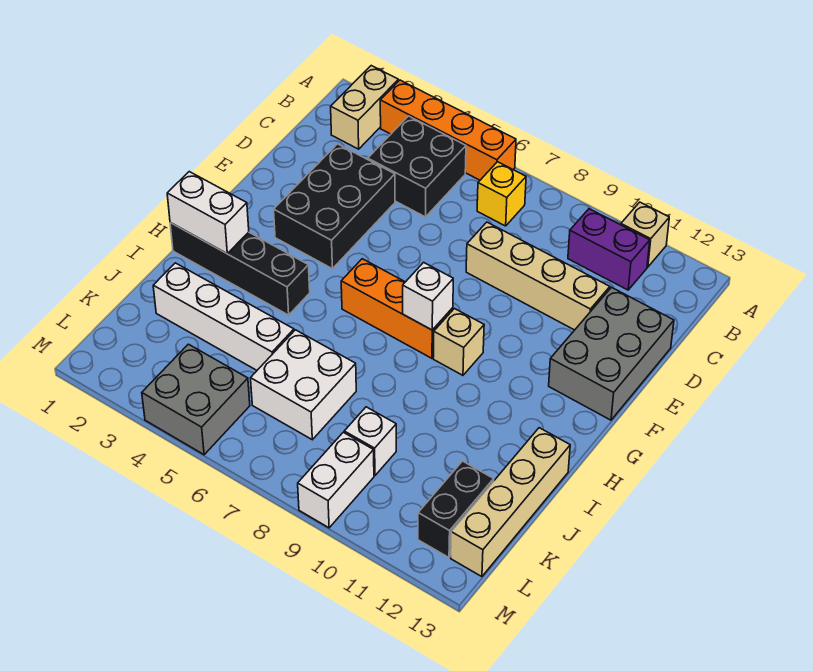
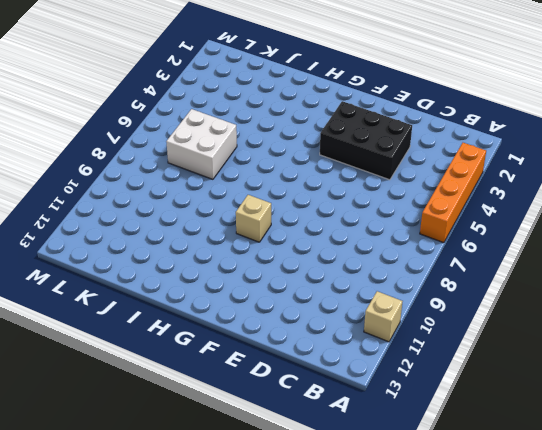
none -> tan 1x2 brick [331,66,398,149]
none -> black 2x2 brick [368,116,466,217]
none -> yellow 1x1 brick [477,162,526,226]

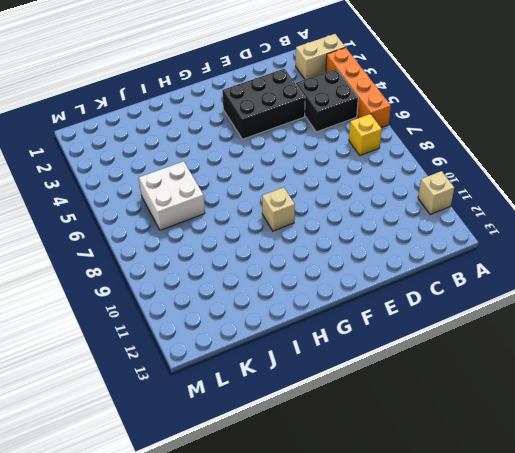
none -> purple 1x2 brick [568,209,650,290]
none -> tan 1x4 brick [466,222,610,330]
none -> grey 2x3 brick [549,287,674,420]

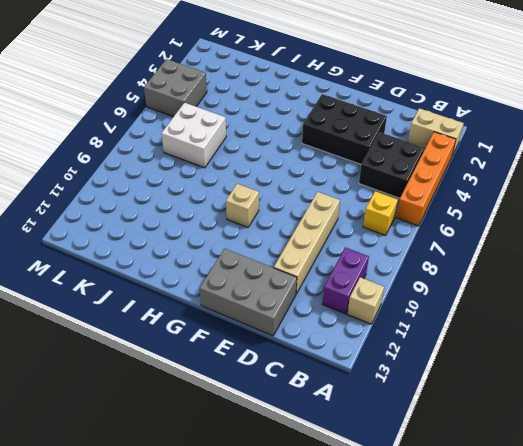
none -> orange 1x3 brick [341,259,453,358]
none -> black 1x4 brick [170,223,310,315]
none -> tan 1x4 brick [451,428,570,577]

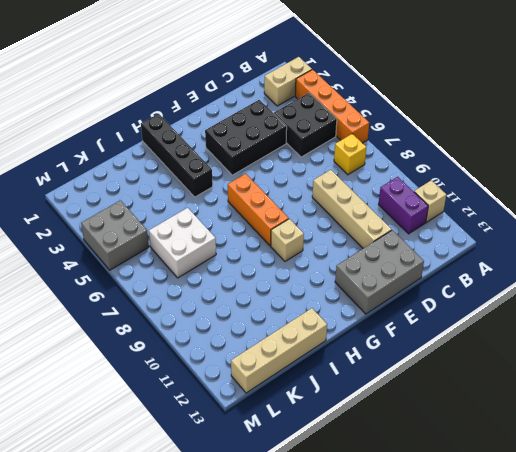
none -> white 1x4 brick [153,263,294,370]
none -> white 1x1 brick [344,407,396,476]
none -> black 1x2 brick [418,461,494,557]

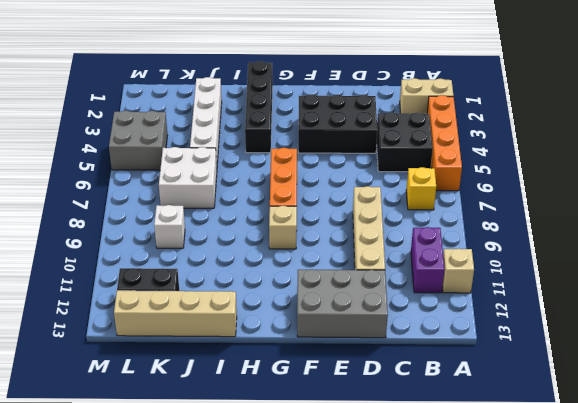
none -> white 1x2 brick [298,432,374,528]
none -> white 1x1 brick [403,262,453,330]
none -> white 1x2 brick [167,172,249,253]

